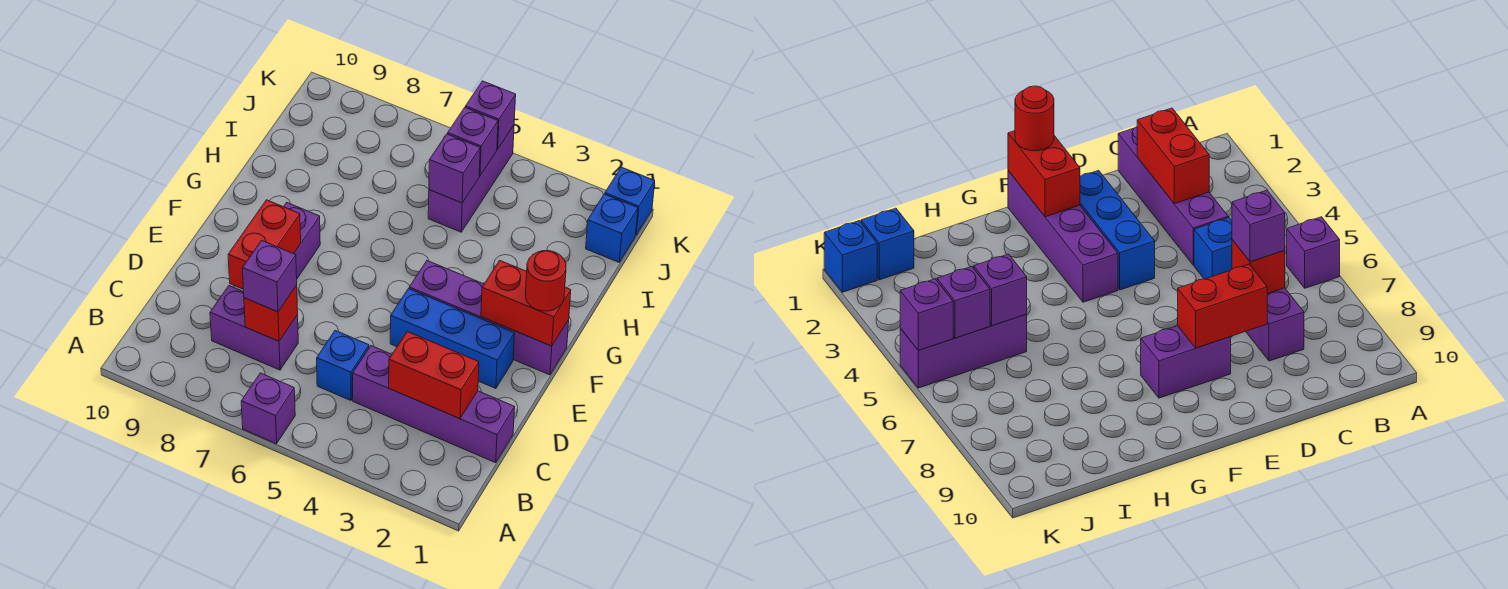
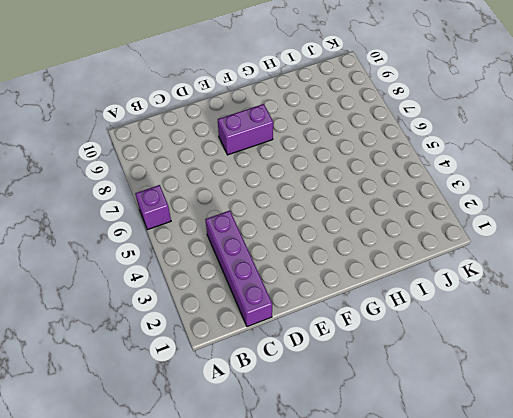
none -> blue 1x1 brick [317,331,369,400]
none -> purple 1x2 brick [210,286,298,370]
none -> blue 1x3 brick [390,289,515,388]

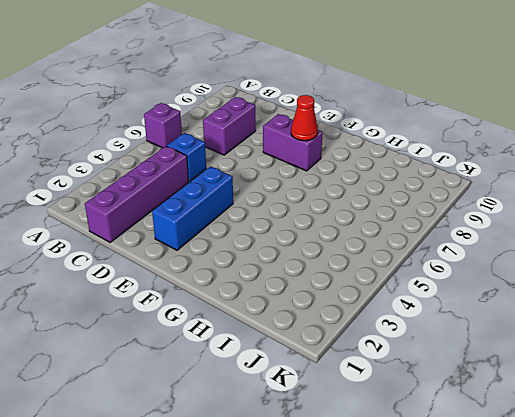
red 1x1 cone [291,95,318,141] -> none
none -> purple 1x4 brick [409,261,569,375]
none -> purple 1x3 brick [428,125,514,232]
none -> blue 1x1 brick [586,194,638,262]

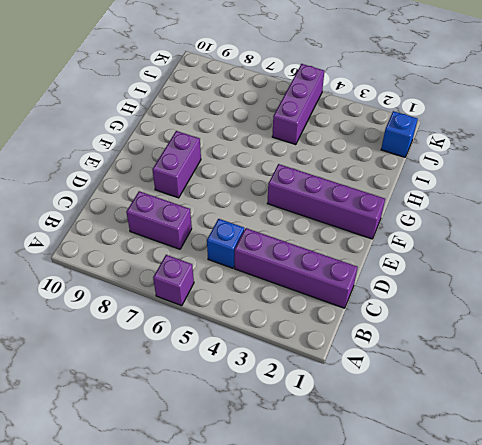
none -> blue 1x3 brick [390,289,515,388]
none -> blue 1x1 brick [605,167,655,235]
none -> red 1x2 brick [389,332,479,419]

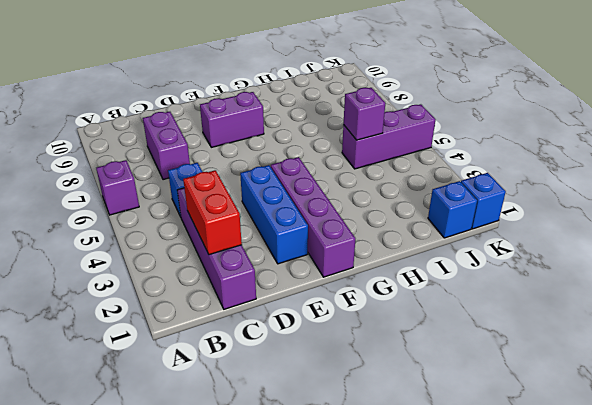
none -> red 1x1 brick [244,285,298,341]
none -> red 1x2 brick [228,200,301,289]
none -> red 1x2 brick [481,260,571,346]

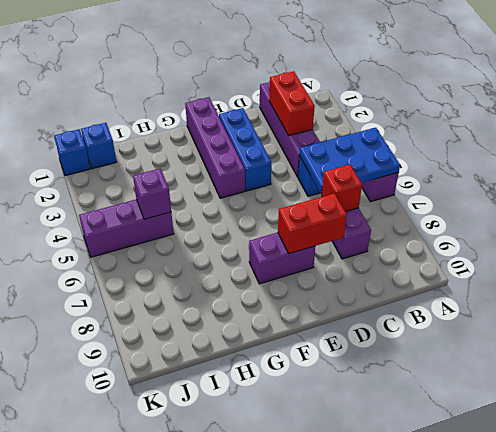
blue 2x3 plate [300,128,400,194] -> none
none -> red 1x2 brick [481,260,571,346]
none -> purple 1x1 brick [448,108,498,176]
none -> purple 1x1 brick [465,81,516,149]

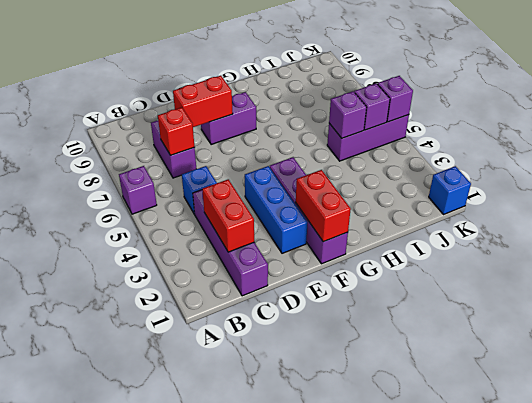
none -> blue 1x1 brick [586,194,638,262]
none -> purple 1x1 brick [242,240,297,312]
none -> red 1x1 round brick [526,251,566,311]

